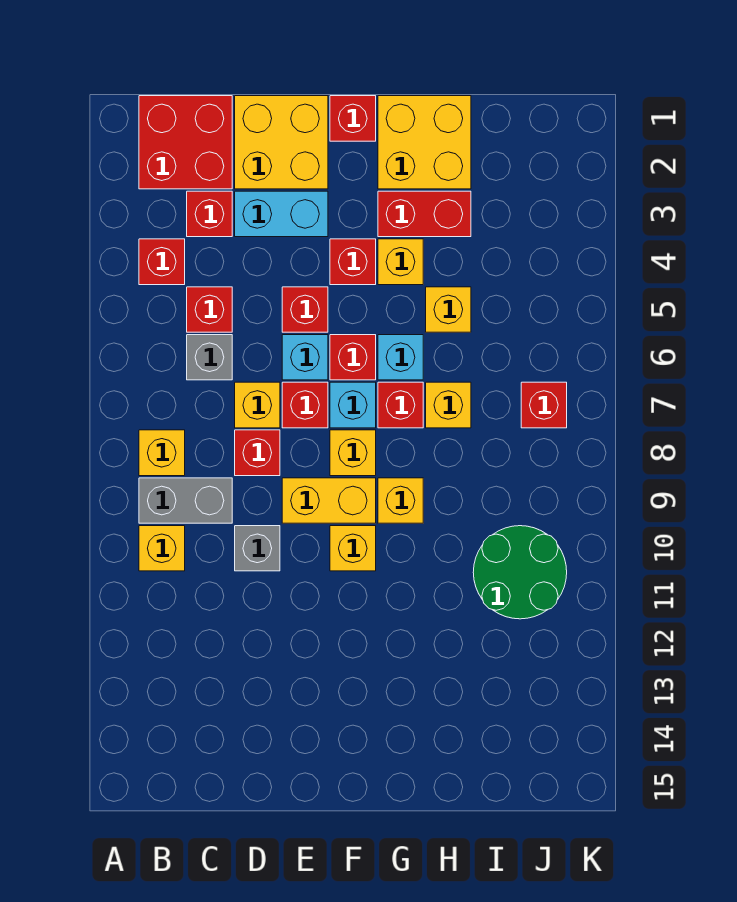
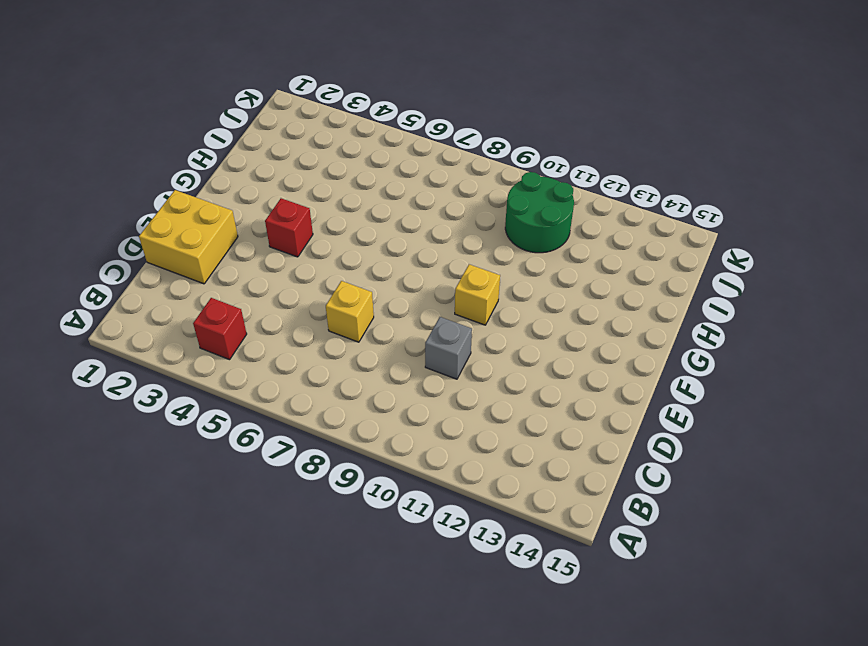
none -> red 2x2 brick [139,96,232,189]
none -> yellow 1x1 brick [139,430,185,476]
none -> grey 1x2 brick [139,478,232,523]
none -> yellow 1x1 brick [139,526,185,571]

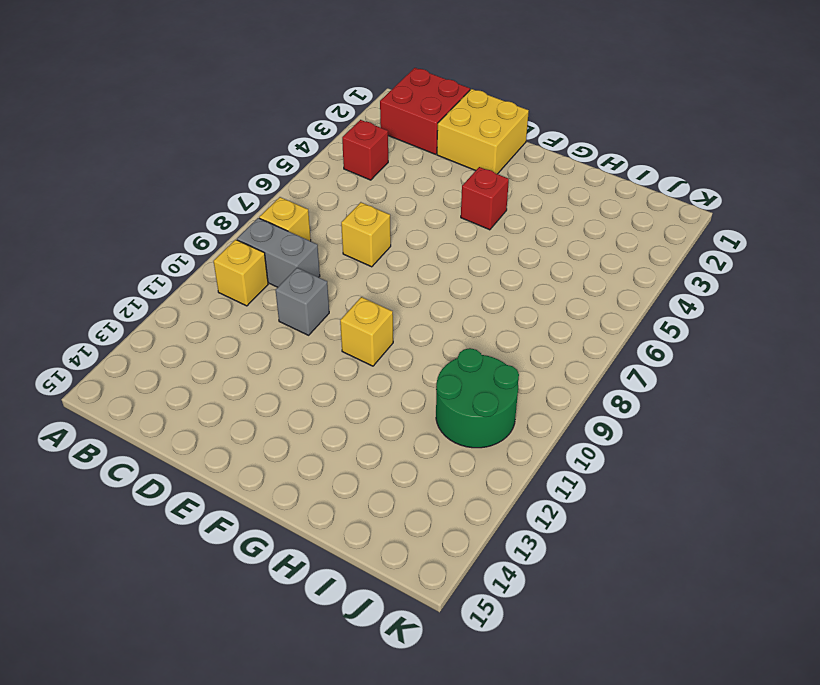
none -> red 1x1 brick [187,191,232,237]
none -> red 1x1 brick [187,287,232,332]
none -> grey 1x1 brick [187,335,232,380]
none -> cyan 1x2 brick [235,191,328,237]

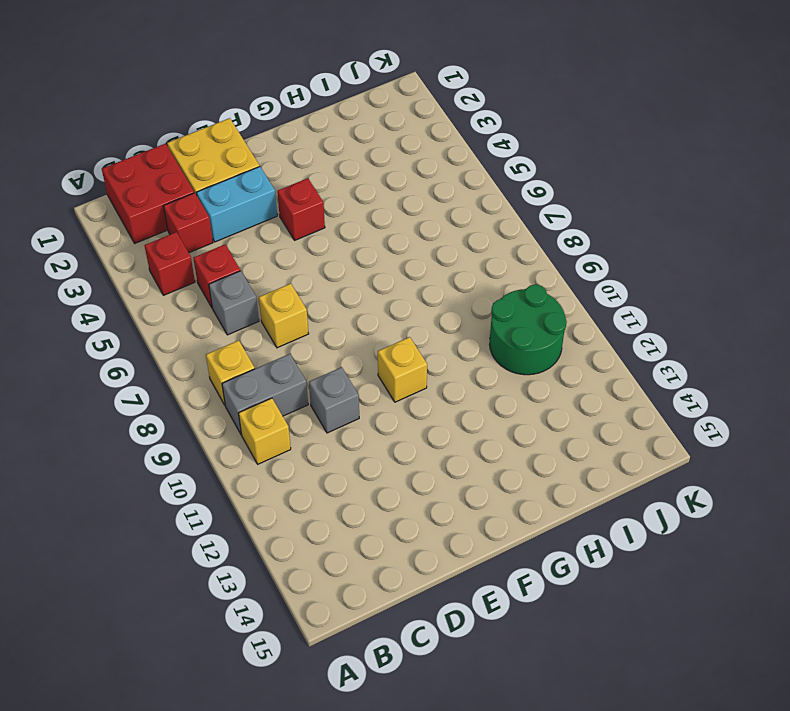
none -> red 1x1 brick [235,430,280,476]
none -> red 1x1 brick [282,287,328,332]
none -> cyan 1x1 brick [282,335,328,380]
none -> red 1x1 brick [282,382,328,428]

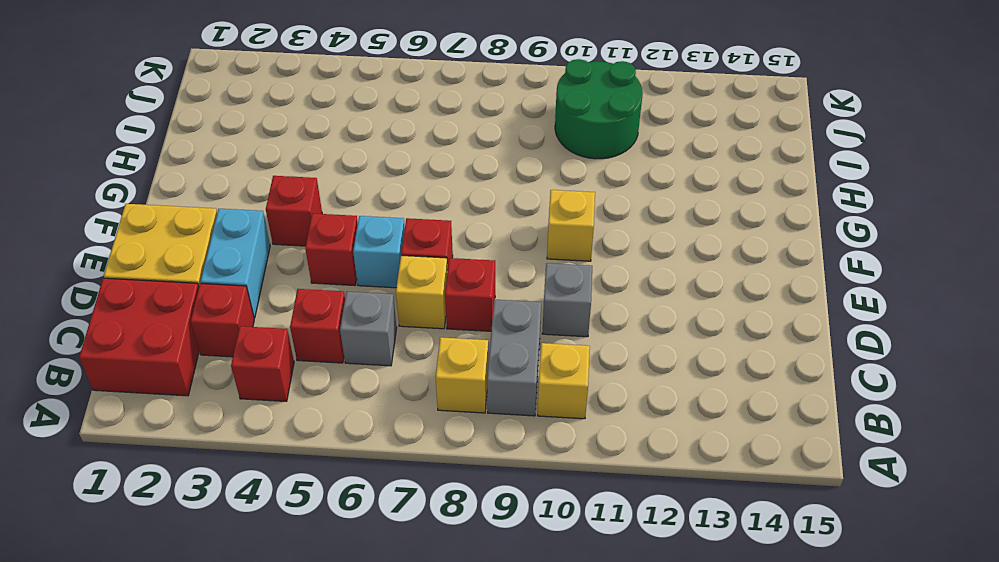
none -> yellow 1x2 brick [282,478,376,523]
none -> red 1x1 brick [330,96,376,141]
none -> red 1x1 brick [330,335,376,380]
none -> cyan 1x1 brick [330,382,376,428]

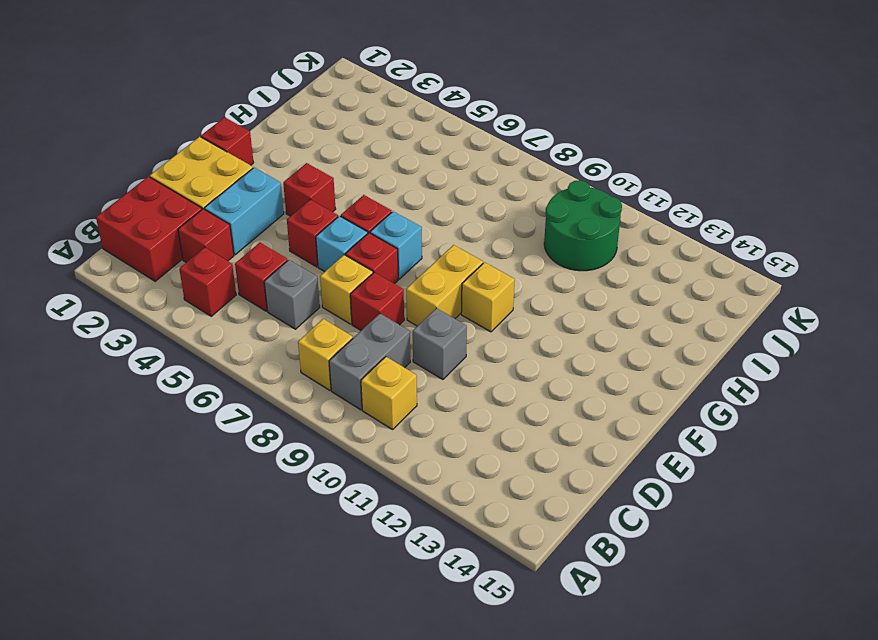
none -> yellow 1x1 brick [330,430,376,476]
none -> yellow 2x2 brick [378,96,471,189]
none -> red 1x2 brick [378,191,471,237]
none -> yellow 1x1 brick [378,239,423,285]

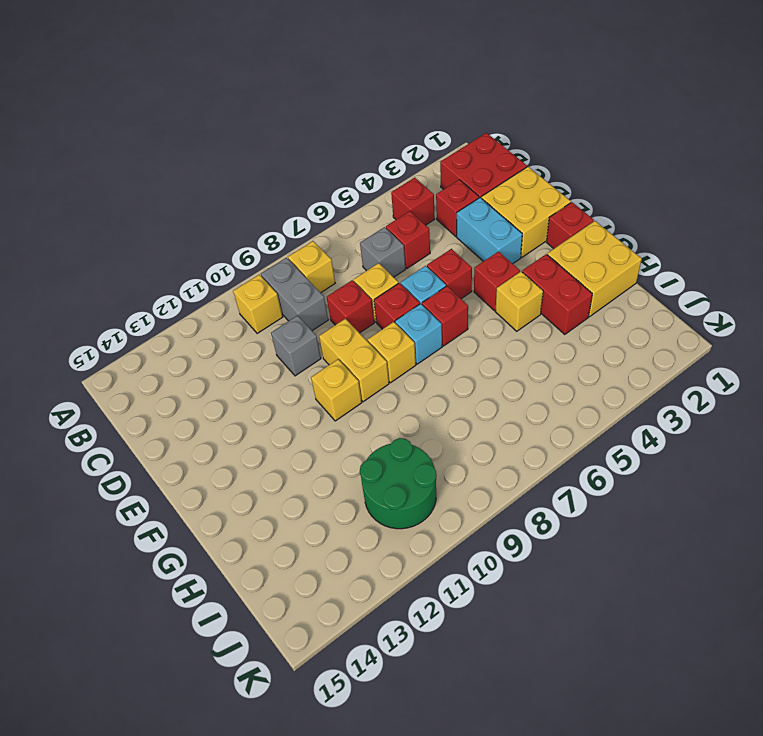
none -> cyan 1x1 brick [378,335,423,380]
none -> red 1x1 brick [378,382,423,428]
none -> yellow 1x1 brick [378,478,423,523]
none -> yellow 1x1 brick [426,287,471,332]

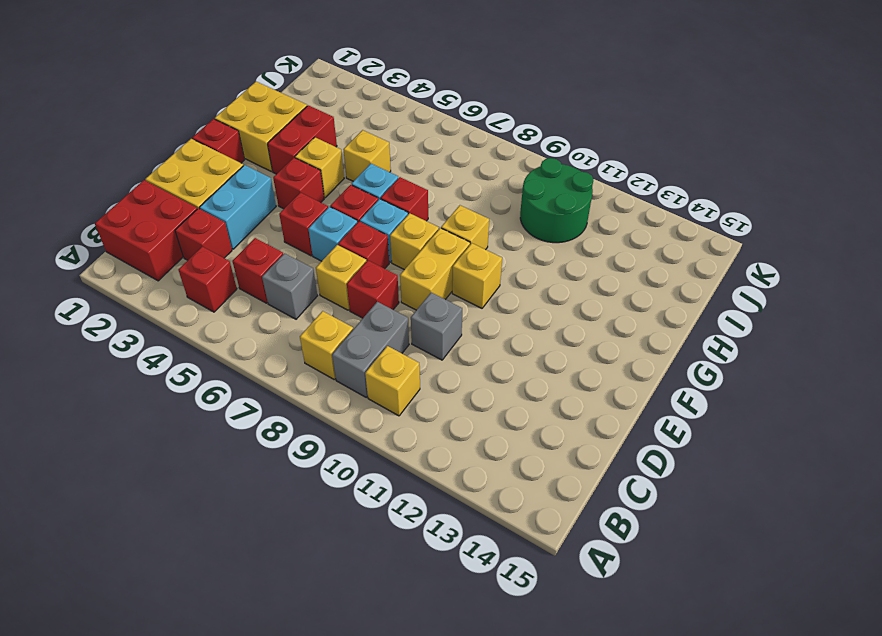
none -> yellow 1x1 brick [426,382,471,428]
none -> red 1x1 brick [521,382,567,428]

